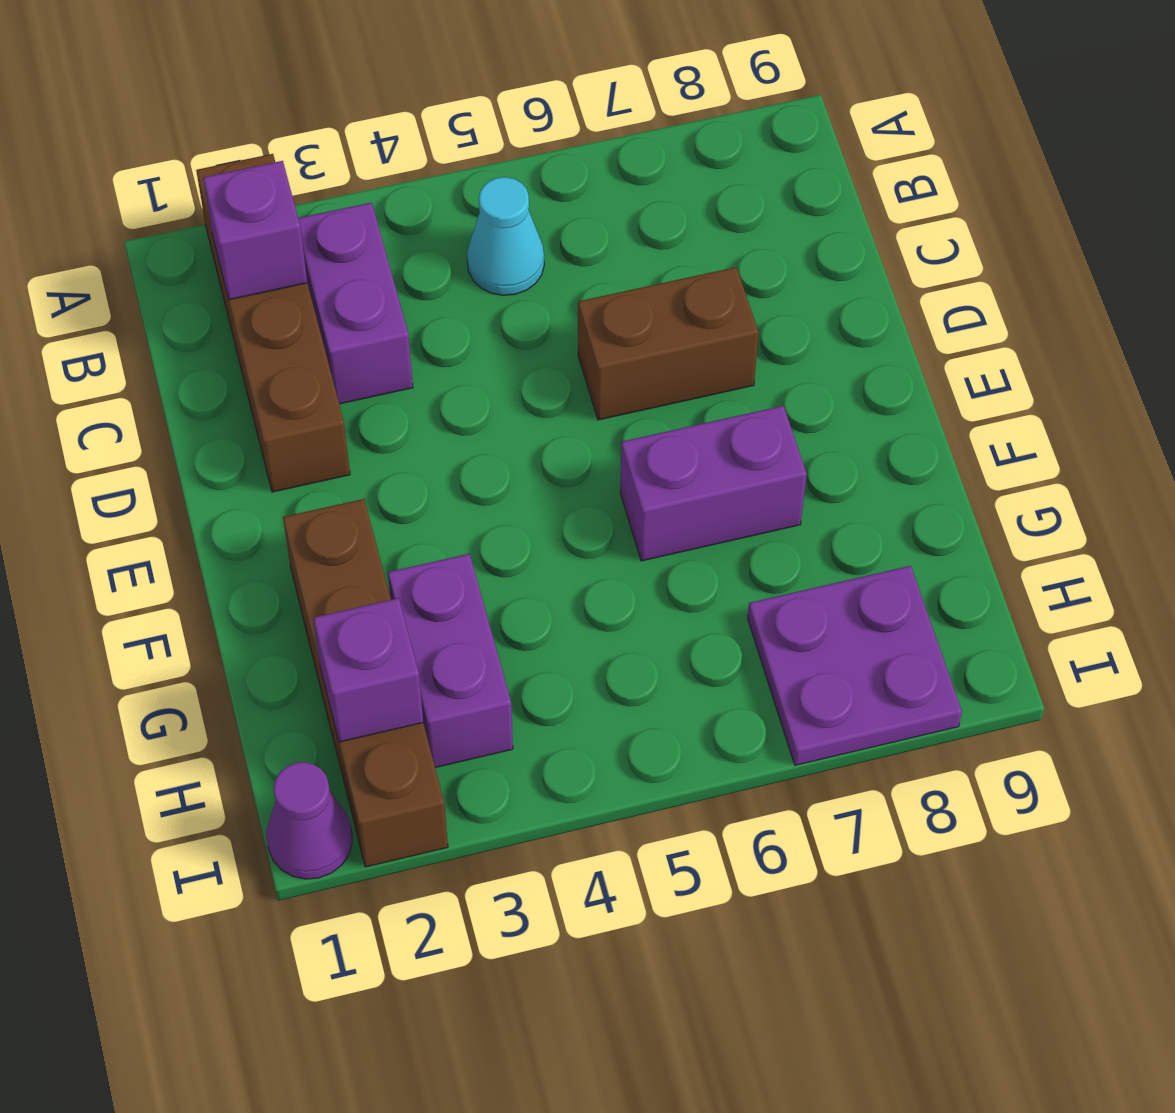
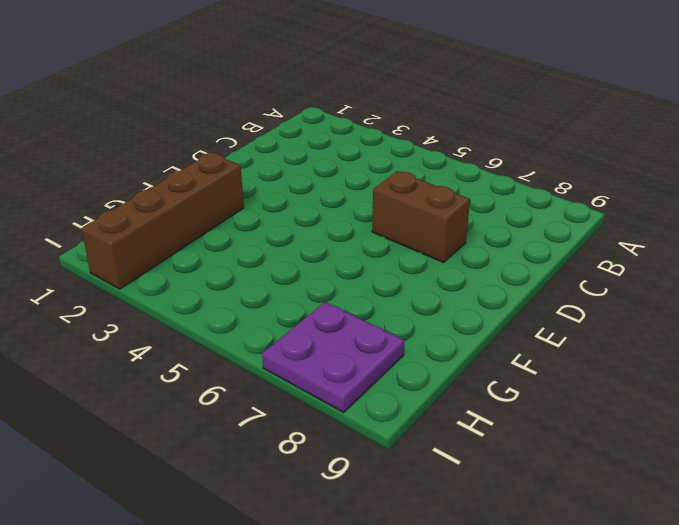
none -> brown 1x4 brick [196,154,350,492]
none -> purple 1x2 brick [298,202,413,404]

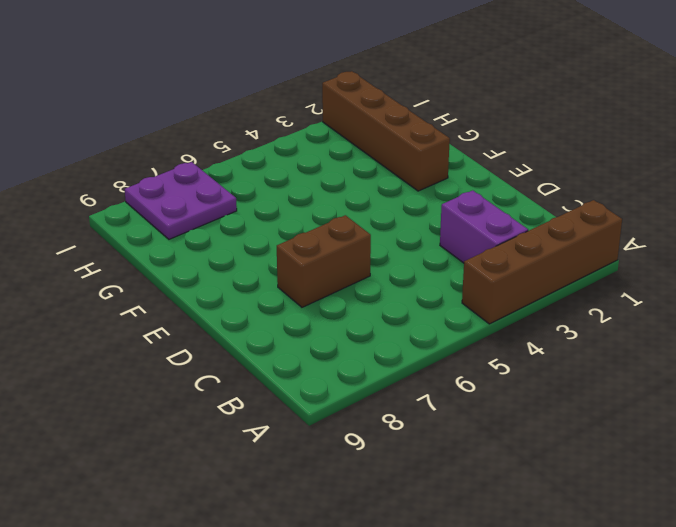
brown 1x4 brick [462,200,622,324] -> brown 1x4 brick turned to [196,154,350,492]
none -> cyan 1x1 cone [467,177,544,295]
none -> purple 1x2 brick [620,406,807,561]

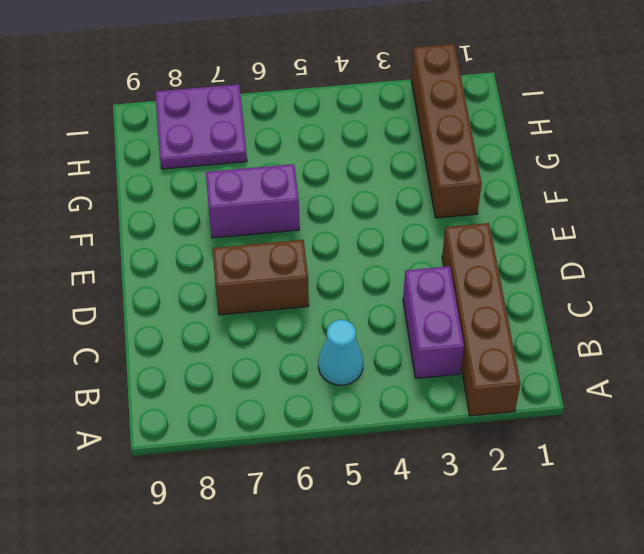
none -> purple 1x2 brick [388,554,513,767]
none -> purple 1x1 cone [266,762,352,879]

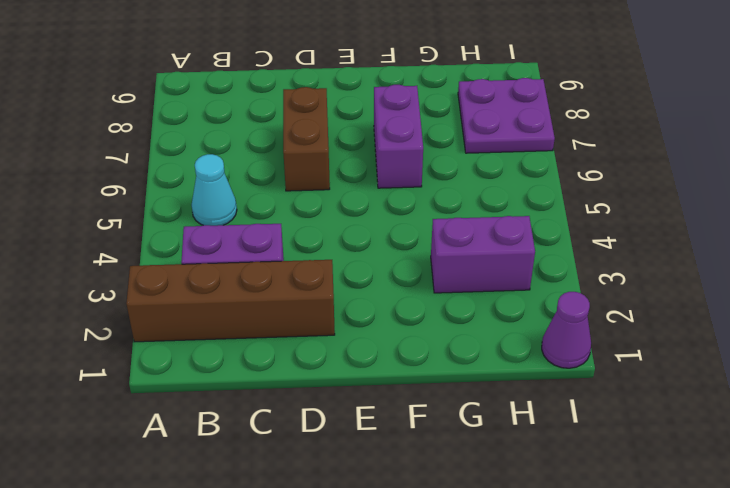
none -> brown 1x4 brick [283,499,448,867]
none -> purple 1x1 brick [203,161,307,300]

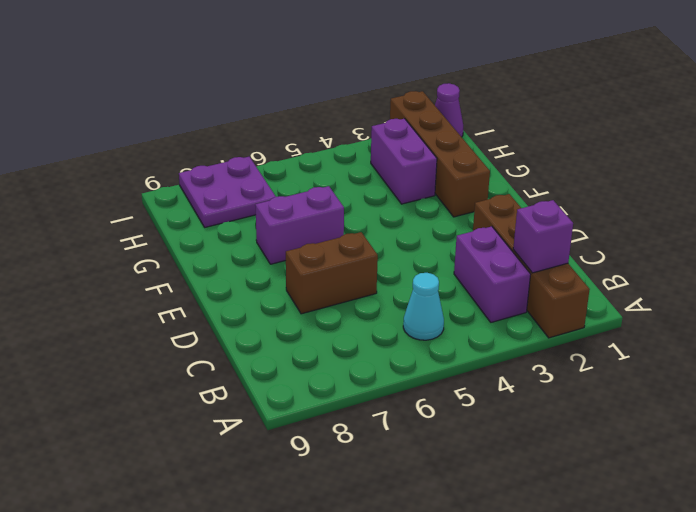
none -> purple 1x1 brick [313,598,423,742]

